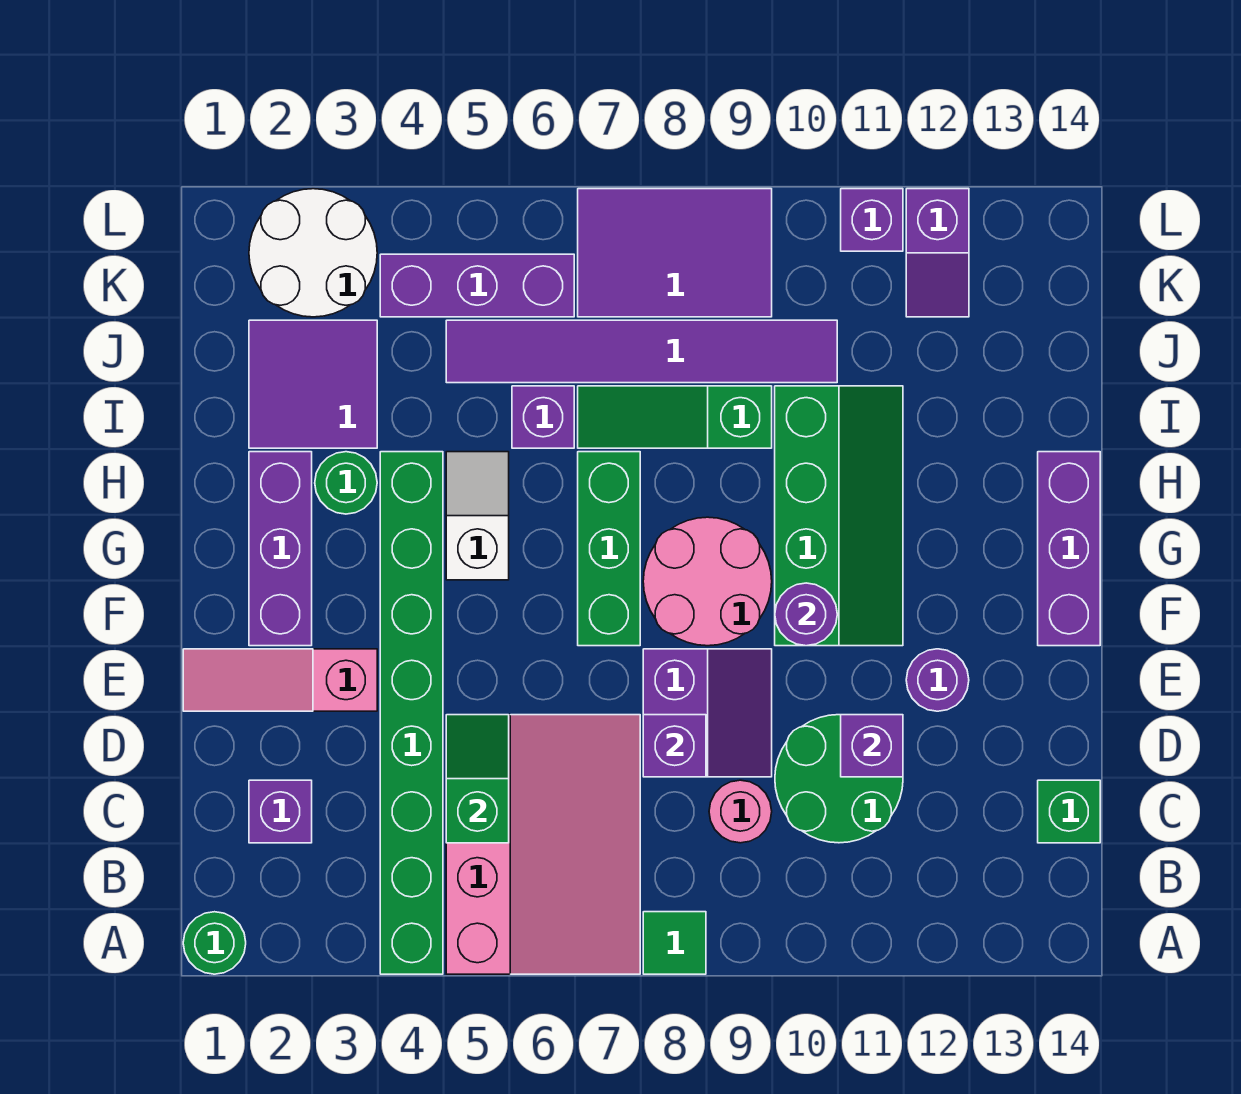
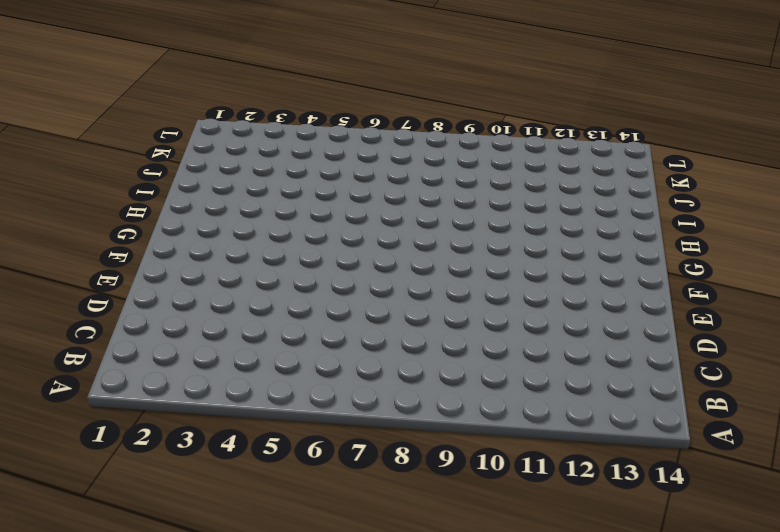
none -> green 1x1 round brick [183,912,246,974]
none -> green 1x8 brick [380,452,443,974]
none -> pink 3x4 slope [446,715,640,974]
none -> green 1x1 tile [643,912,706,974]

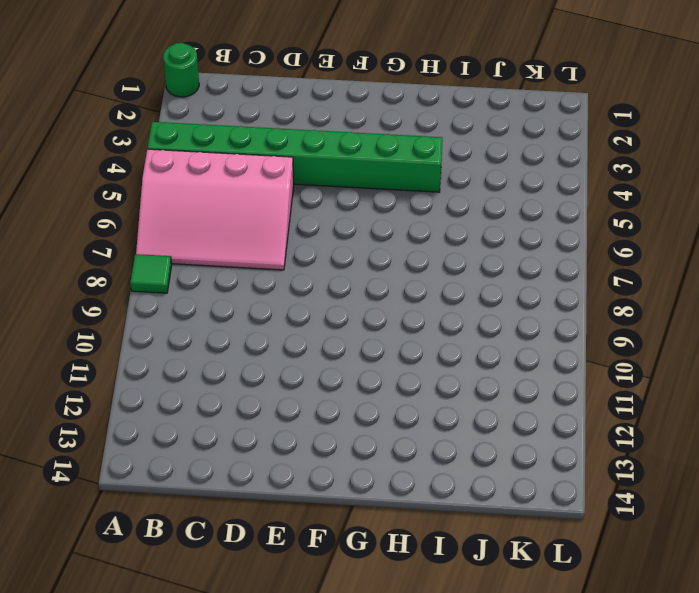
none -> purple 1x1 brick [249,780,312,843]
none -> pink 1x1 round brick [709,780,772,843]
none -> green 2x2 round brick [775,715,903,843]
none -> green 1x1 brick [1038,780,1100,843]

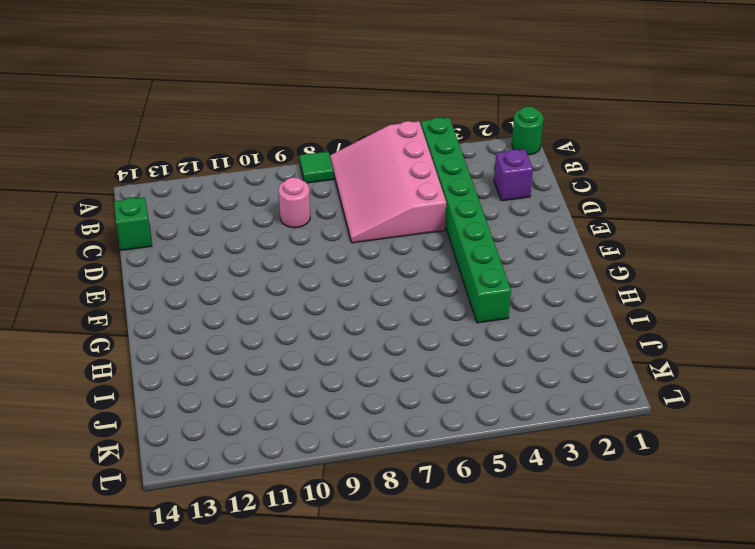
none -> green 2x2 round brick [775,715,903,843]
none -> purple 2x2 slope [643,649,772,777]
none -> pink 1x3 slope [183,649,377,711]
none -> purple 1x1 round brick [906,649,969,711]

